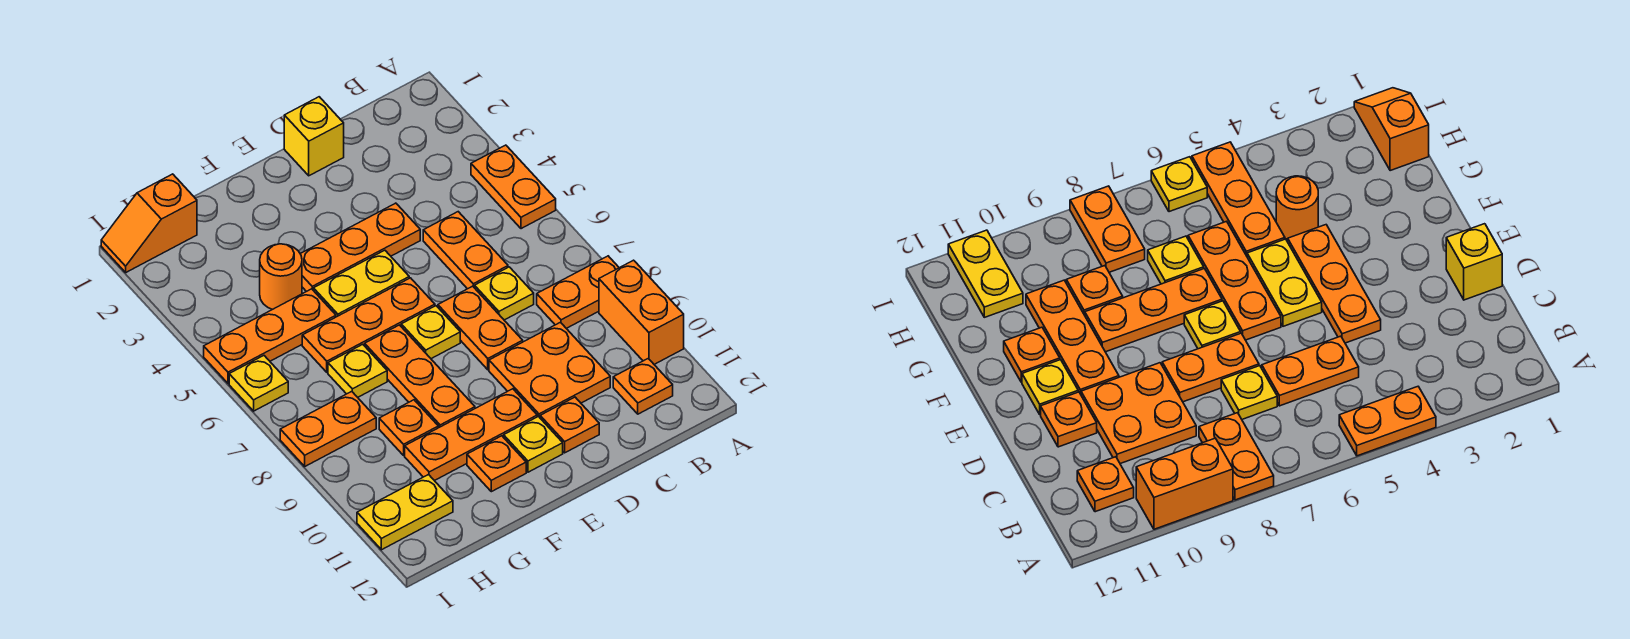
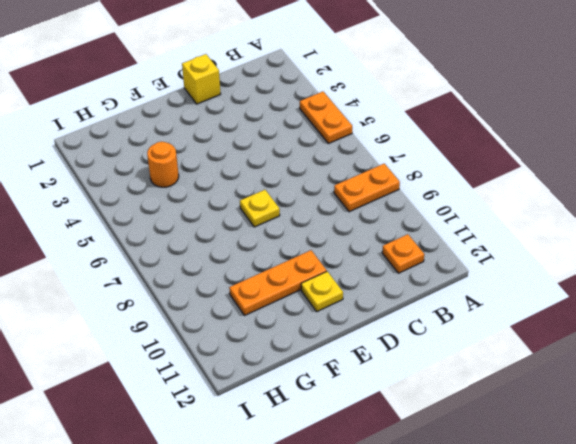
none -> orange 1x2 brick [599,260,684,364]
none -> orange 1x2 plate [423,212,508,289]
none -> yellow 1x1 plate [475,267,534,320]

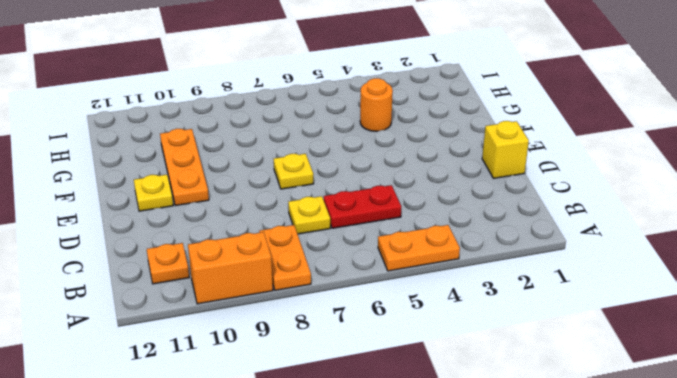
red 1x2 plate [324,185,401,228] -> orange 1x2 plate [423,212,508,289]
none -> orange 2x2 plate [489,322,610,417]
none -> orange 1x3 plate [301,203,420,292]
none -> orange 1x2 plate [438,286,523,370]

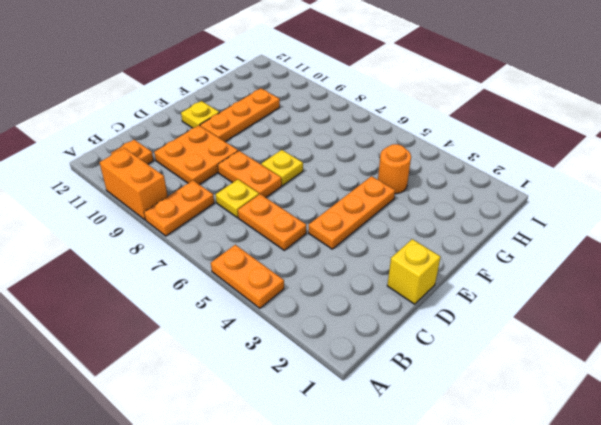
none -> orange 1x1 plate [540,397,599,453]
none -> yellow 1x2 plate [313,250,409,317]
none -> orange 1x3 plate [302,278,435,372]

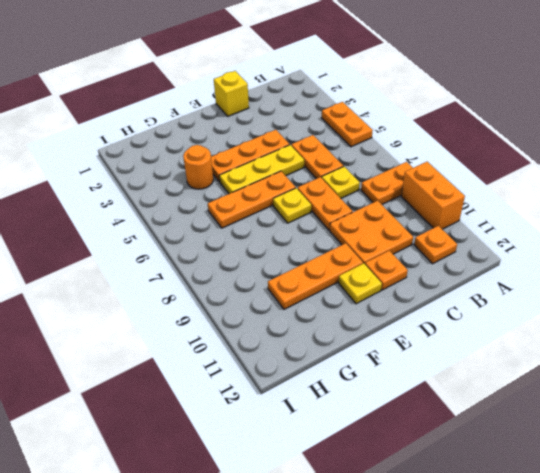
yellow 1x3 plate [219,145,304,194] -> yellow 1x2 plate [313,250,409,317]
none -> orange 1x3 plate [365,325,475,428]
none -> orange 1x1 plate [467,436,526,492]
none -> orange 1x3 plate [204,289,336,383]

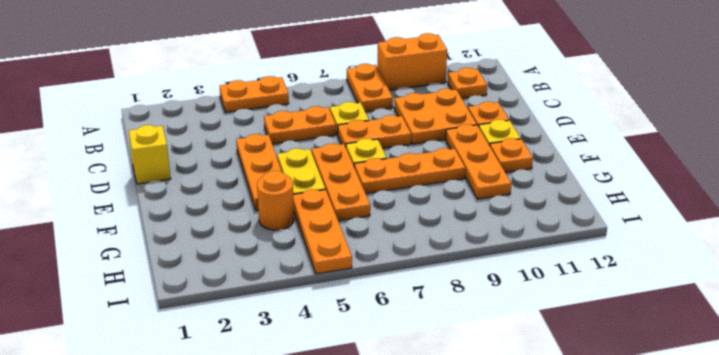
none -> yellow 1x1 plate [328,344,387,397]
none -> orange 1x1 plate [379,400,438,455]
none -> orange 1x2 slope [101,174,197,272]

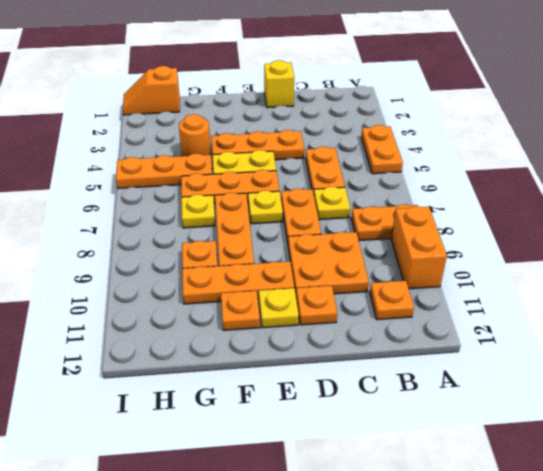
none -> orange 1x2 plate [280,391,376,466]
none -> yellow 1x2 plate [357,475,453,550]
none -> yellow 1x1 plate [229,356,288,411]

